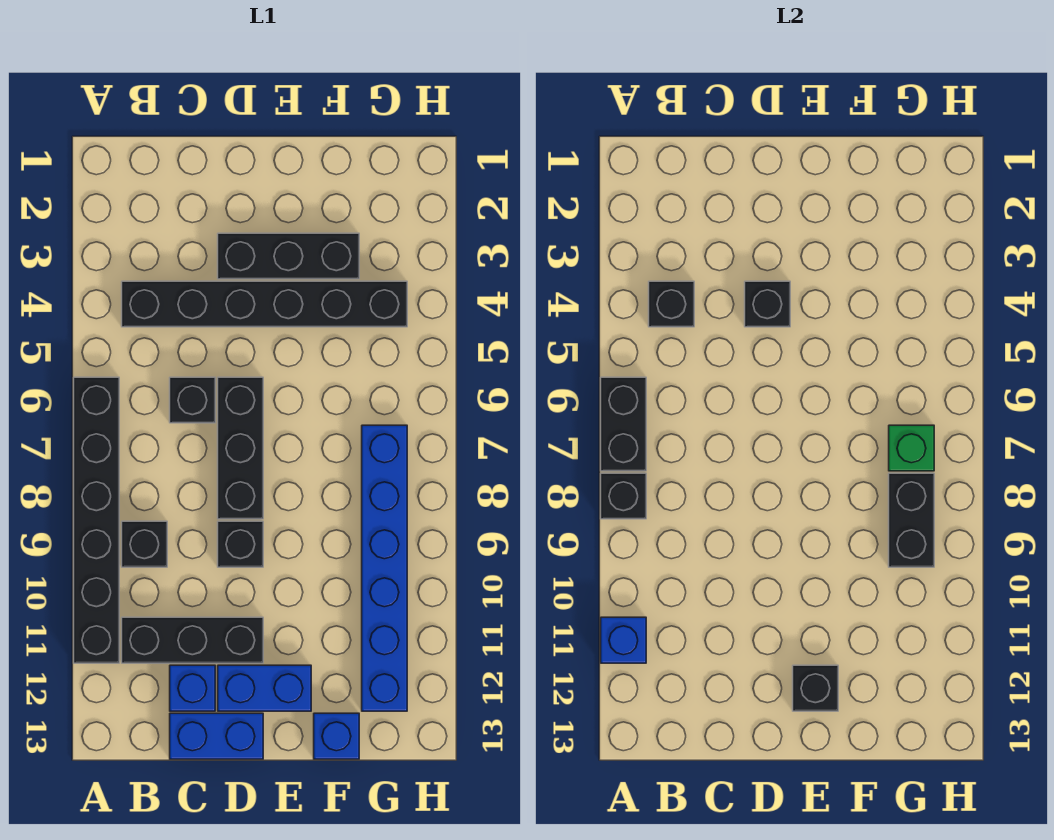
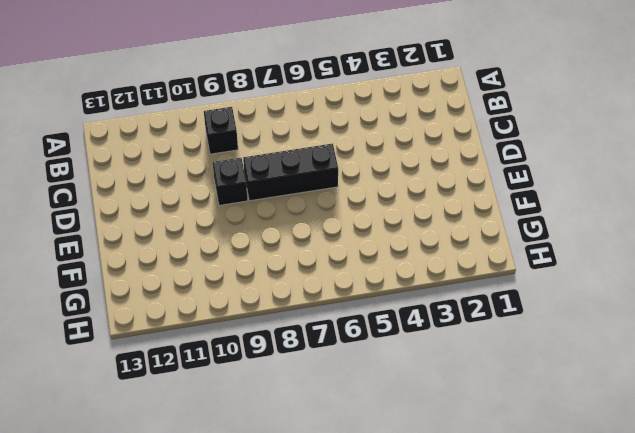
none -> black 1x6 brick [74,377,119,663]
none -> black 1x6 brick [122,281,407,327]
none -> black 1x3 brick [122,617,263,663]

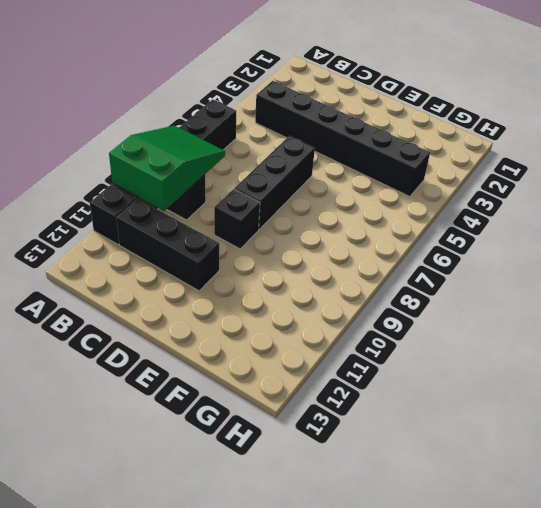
green 2x3 slope [109,126,225,211] -> black 1x1 brick [601,473,646,519]
none -> black 1x1 brick [170,377,215,423]
none -> blue 1x1 brick [170,665,215,711]
none -> blue 1x2 brick [170,713,263,759]

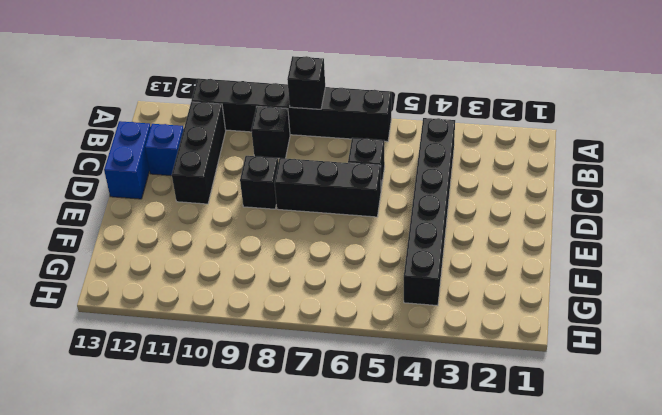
none -> black 1x3 brick [218,233,359,279]
none -> blue 1x2 brick [218,665,311,711]
none -> blue 1x1 brick [314,713,359,759]

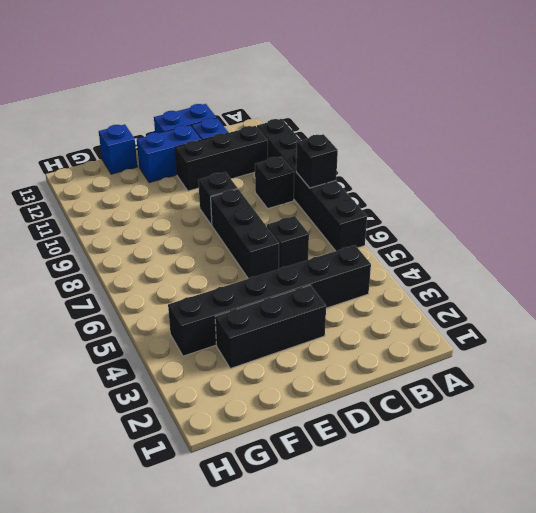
none -> blue 1x6 brick [362,425,407,711]
none -> black 1x2 brick [601,377,646,471]
none -> blue 1x1 brick [601,617,646,663]

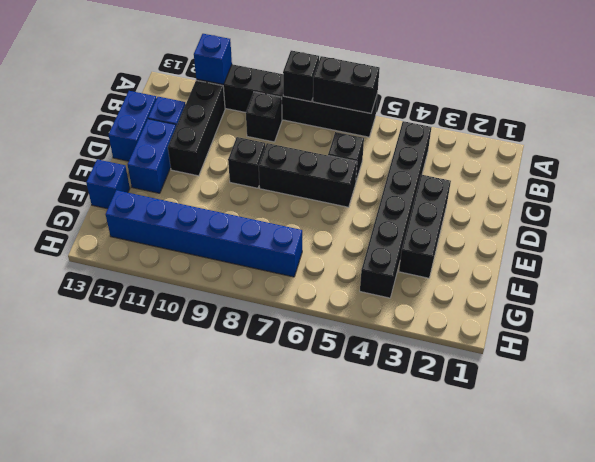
none -> black 1x1 brick [649,281,694,327]
none -> black 1x1 brick [745,281,790,327]
none -> black 1x1 brick [793,665,838,711]

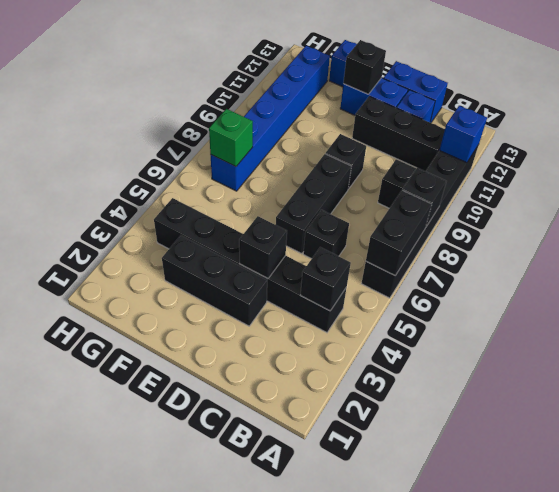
none -> black 1x2 brick [889,473,934,567]

